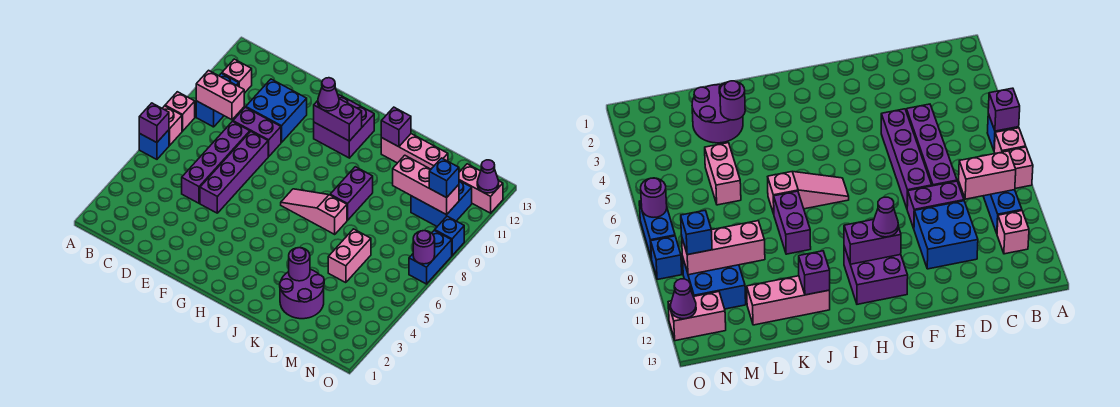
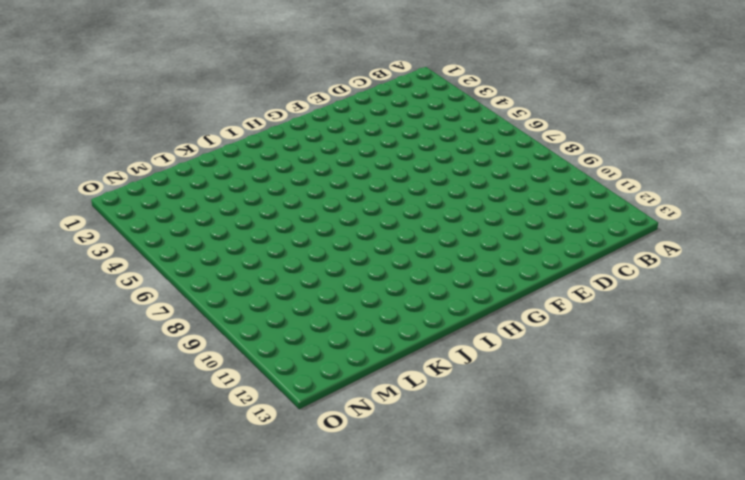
none -> blue 1x1 brick [139,130,169,159]
none -> pink 1x1 brick [162,106,182,145]
none -> pink 1x1 brick [165,92,195,131]

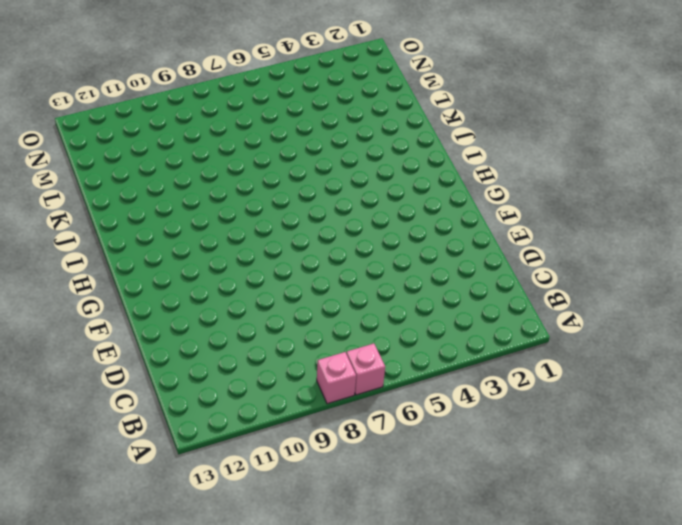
none -> blue 1x1 brick [139,130,169,159]
none -> blue 1x2 brick [196,73,239,127]
none -> pink 1x1 brick [222,59,252,93]

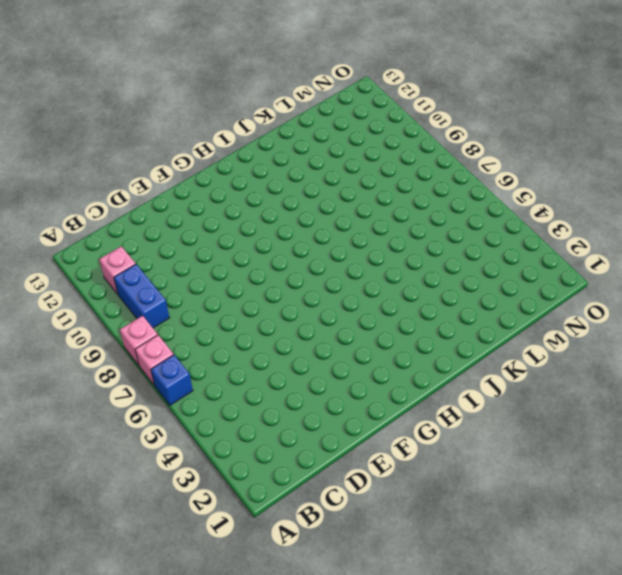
none -> purple 1x4 brick [182,122,250,203]
none -> purple 1x2 brick [233,107,281,156]
none -> blue 2x2 brick [246,79,307,142]

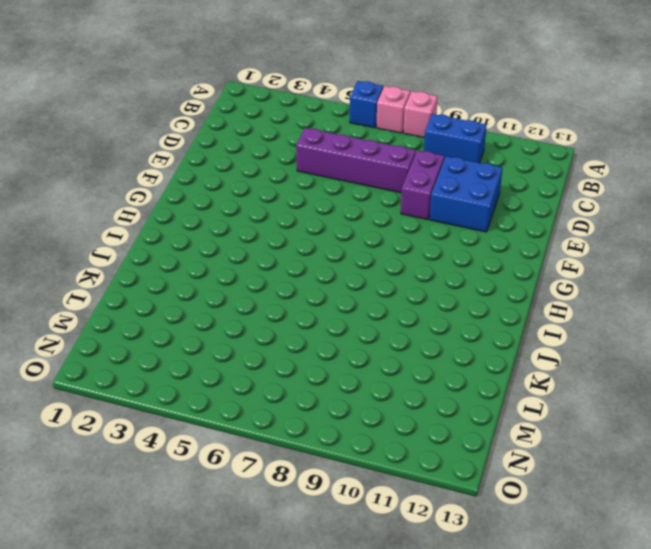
none -> pink 1x1 brick [222,59,252,93]
none -> purple 1x4 brick [200,131,269,213]
none -> purple 2x2 brick [314,95,374,158]

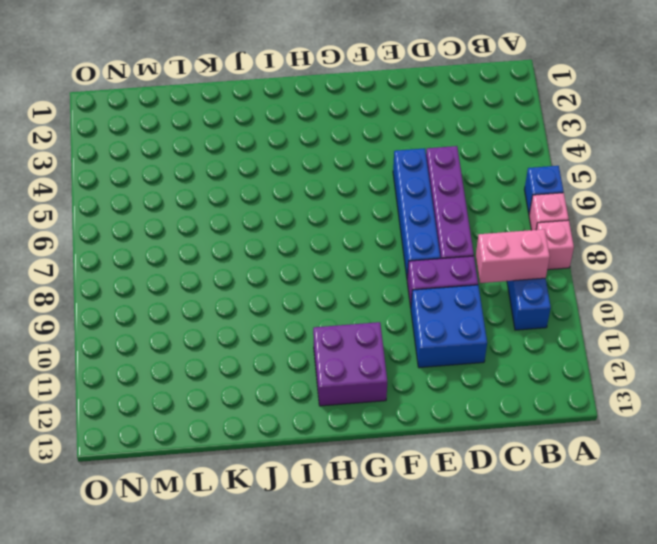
blue 1x4 brick [393,148,440,277] -> purple 1x4 brick [200,131,269,213]
none -> pink 1x1 brick [222,59,252,93]
none -> pink 1x3 slope [281,189,347,234]
none -> purple 1x2 brick [330,167,373,220]

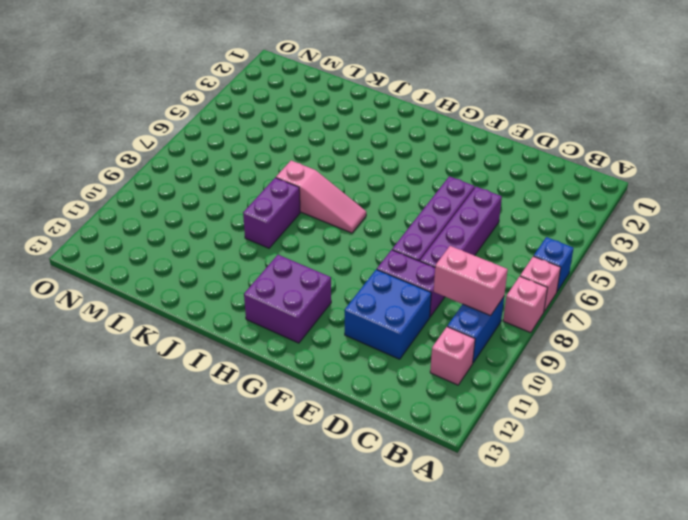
none -> pink 1x3 brick [381,134,448,169]
none -> purple 2x2 round brick [280,269,324,319]
none -> pink 1x2 brick [328,229,371,283]

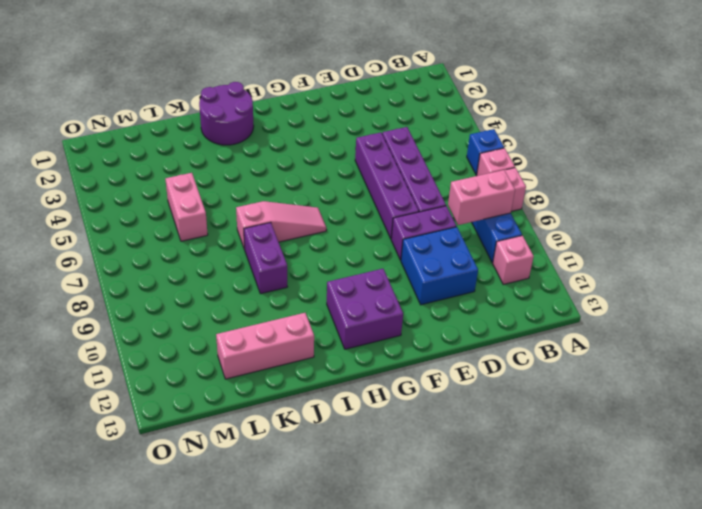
purple 2x2 round brick [199,82,254,145] -> purple 2x2 round brick moved to [280,269,324,319]
none -> blue 2x2 brick [411,181,472,226]
none -> pink 1x2 brick [459,164,503,213]
none -> blue 1x2 brick [409,230,452,284]

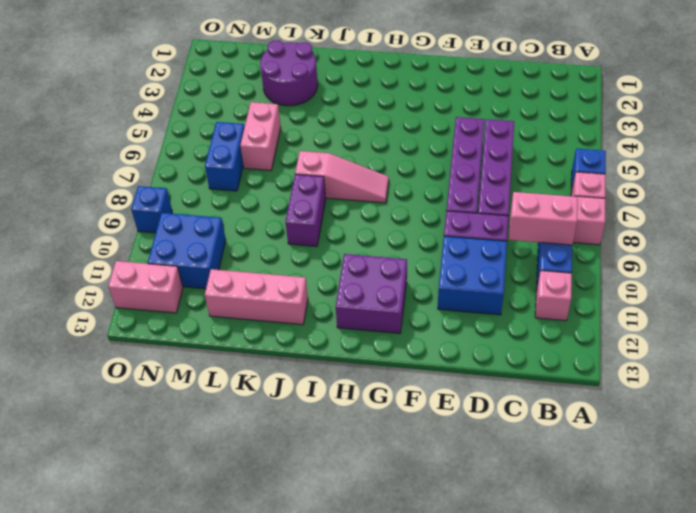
blue 1x2 brick [205,122,244,191] -> blue 1x2 brick moved to [409,230,452,284]
none -> purple 1x1 brick [139,103,169,143]
none -> purple 1x2 brick [314,99,362,141]
none -> purple 1x1 brick [381,107,411,147]

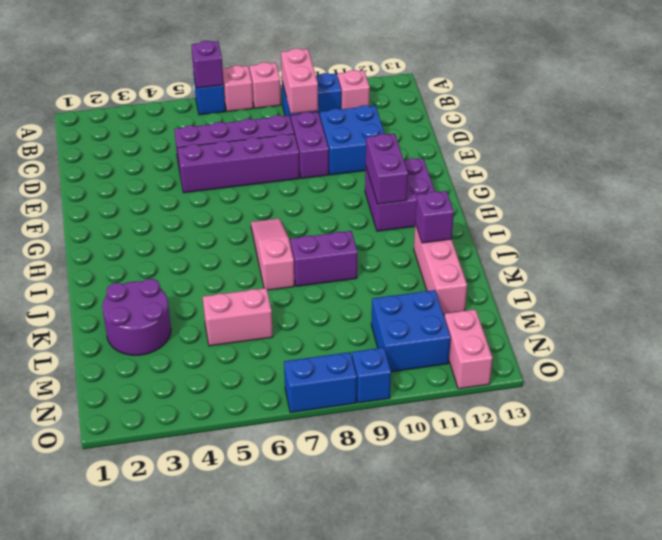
none -> purple 1x1 round brick [289,248,310,281]
none -> pink 1x3 brick [393,155,459,215]
none -> purple 1x1 round brick [413,231,435,264]

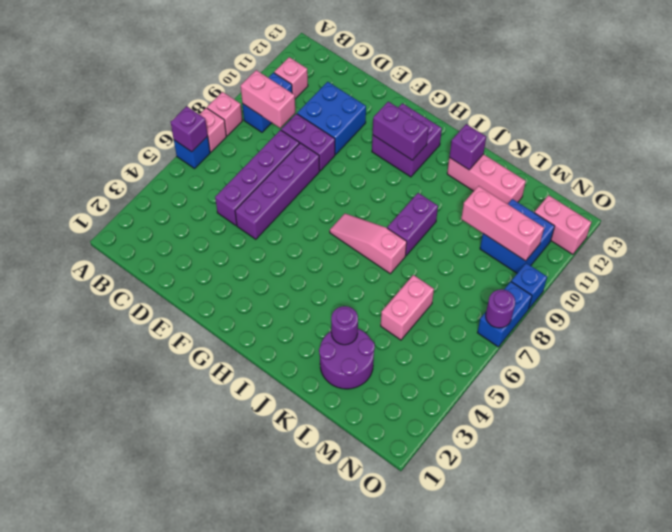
none -> purple 1x1 cone [477,160,499,193]
none -> purple 1x1 cone [318,78,339,111]
none -> blue 1x1 brick [429,158,459,198]

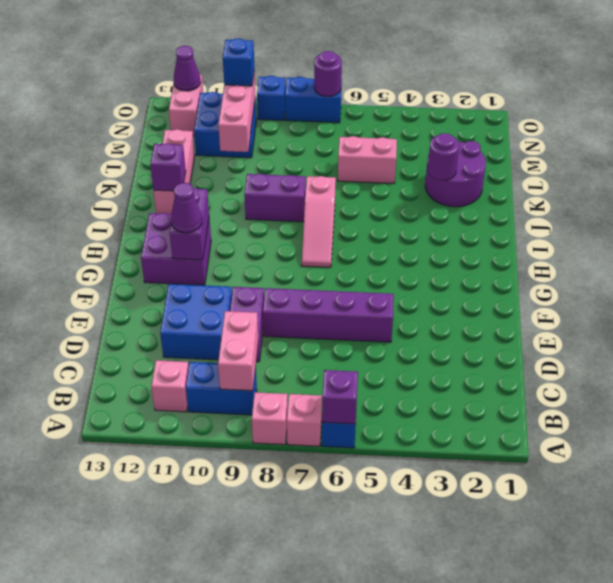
none -> purple 1x4 brick [182,122,250,203]

